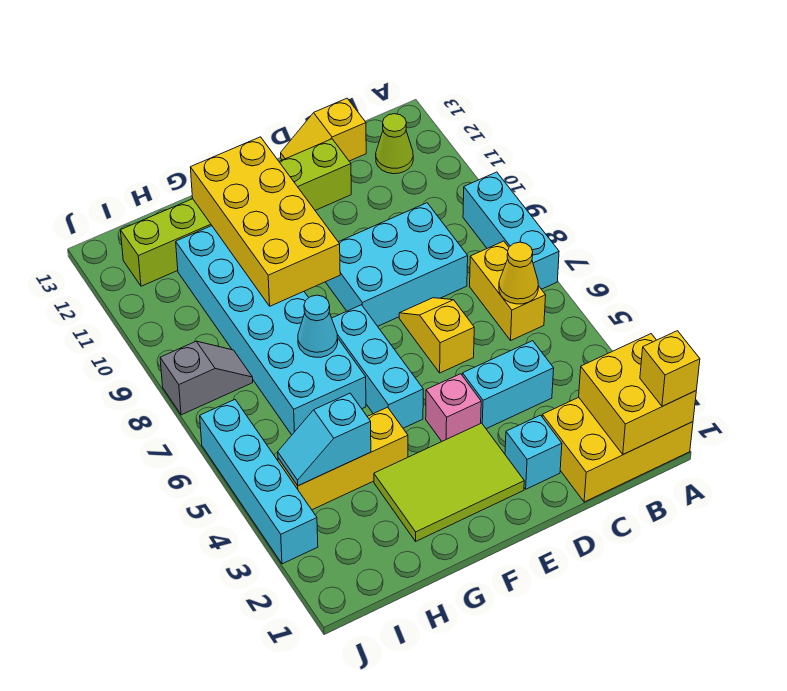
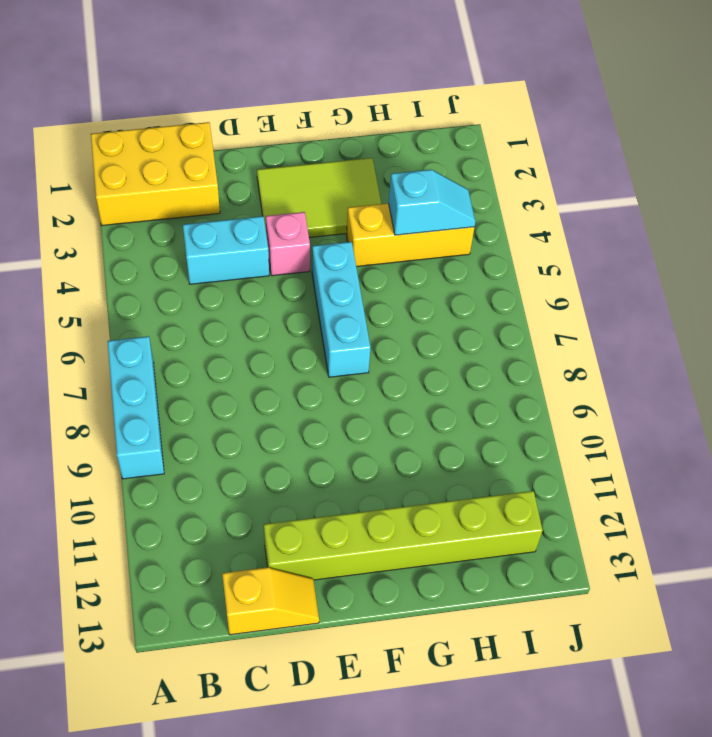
none -> yellow 1x2 brick [470,241,546,340]
none -> lime 1x1 cone [376,114,413,174]
none -> cyan 2x3 brick [326,203,468,326]

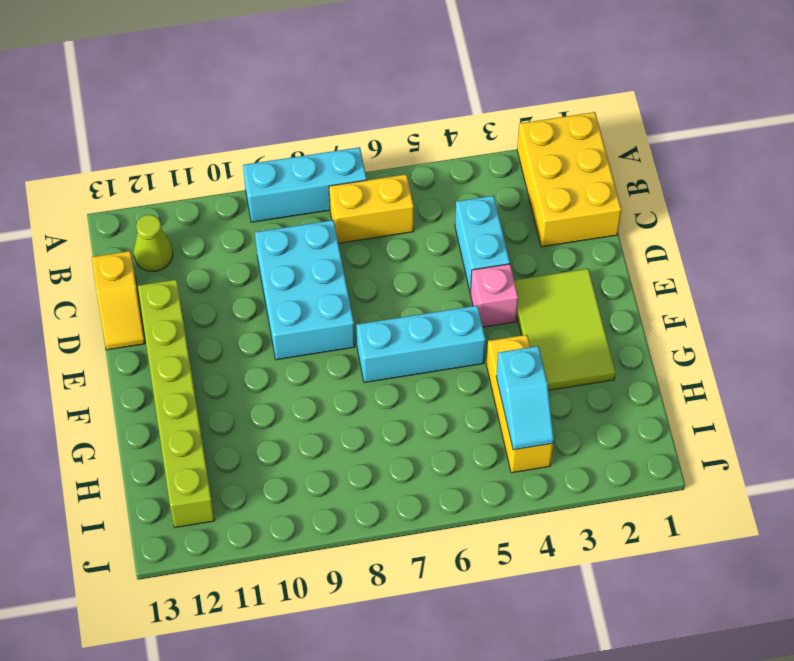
none -> cyan 1x1 brick [505,415,562,489]
none -> yellow 1x2 slope [399,298,474,373]
none -> cyan 2x6 brick [176,226,366,435]

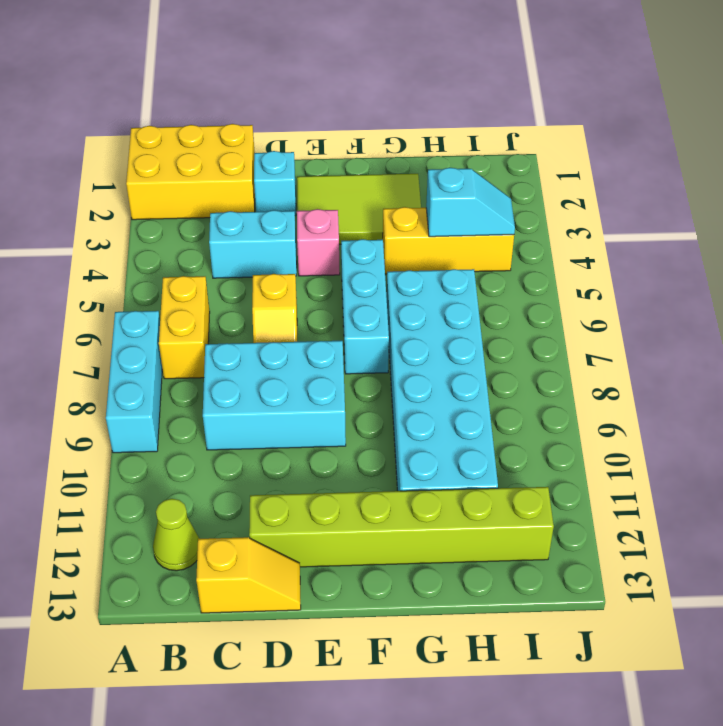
none -> grey 1x2 slope [160,341,253,415]
none -> cyan 1x4 brick [200,400,318,564]
none -> yellow 2x2 brick [579,334,696,455]

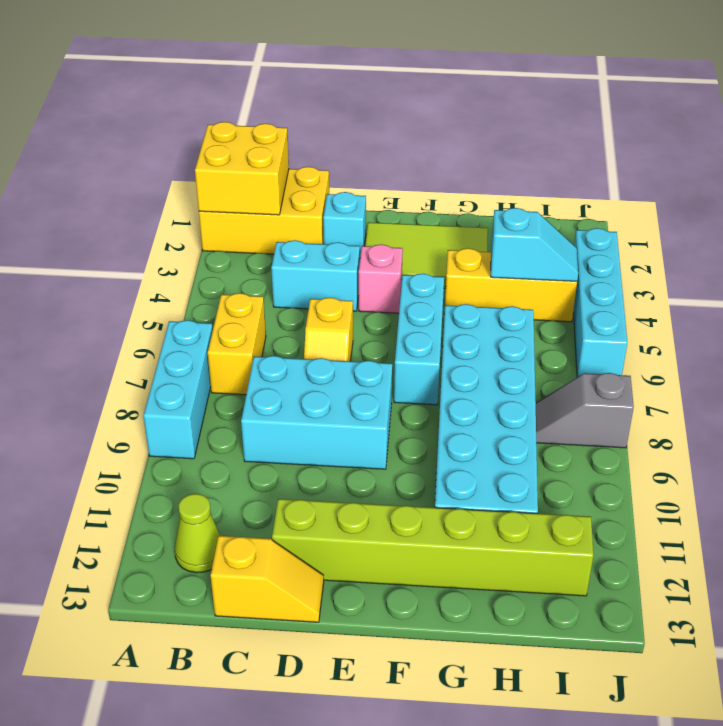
none -> yellow 1x1 cone [499,242,538,304]
none -> yellow 2x4 brick [190,137,340,306]
none -> cyan 1x1 cone [298,295,338,357]

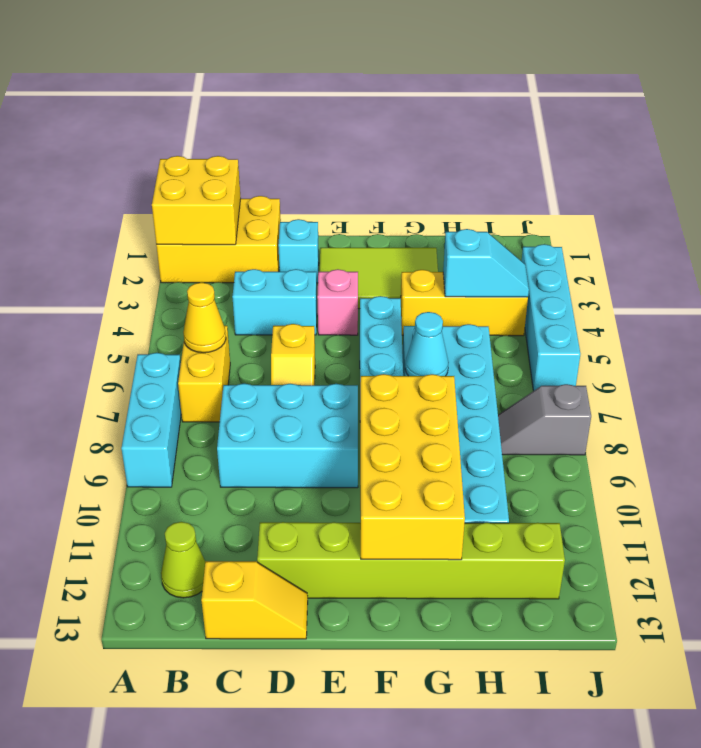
none -> yellow 1x1 brick [640,331,700,406]

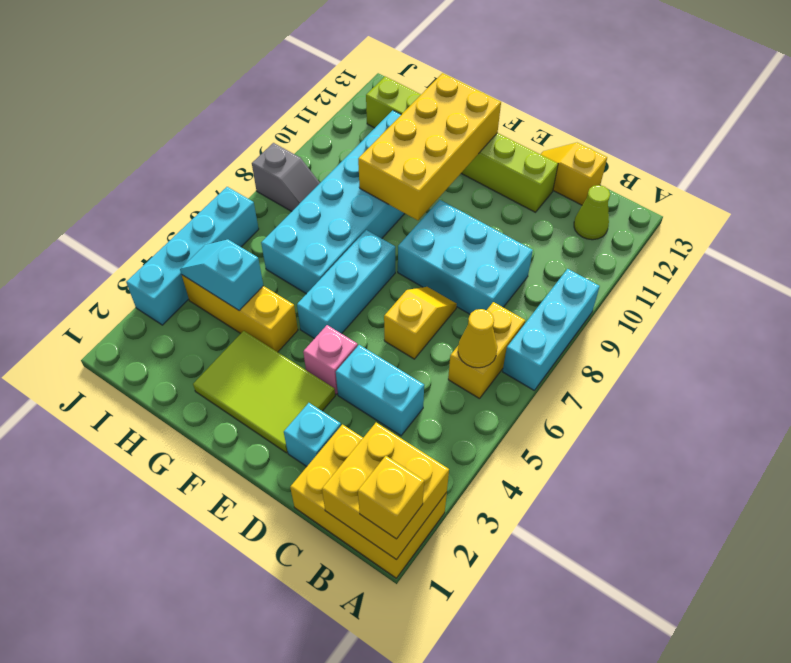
none -> cyan 1x1 cone [298,295,338,357]

